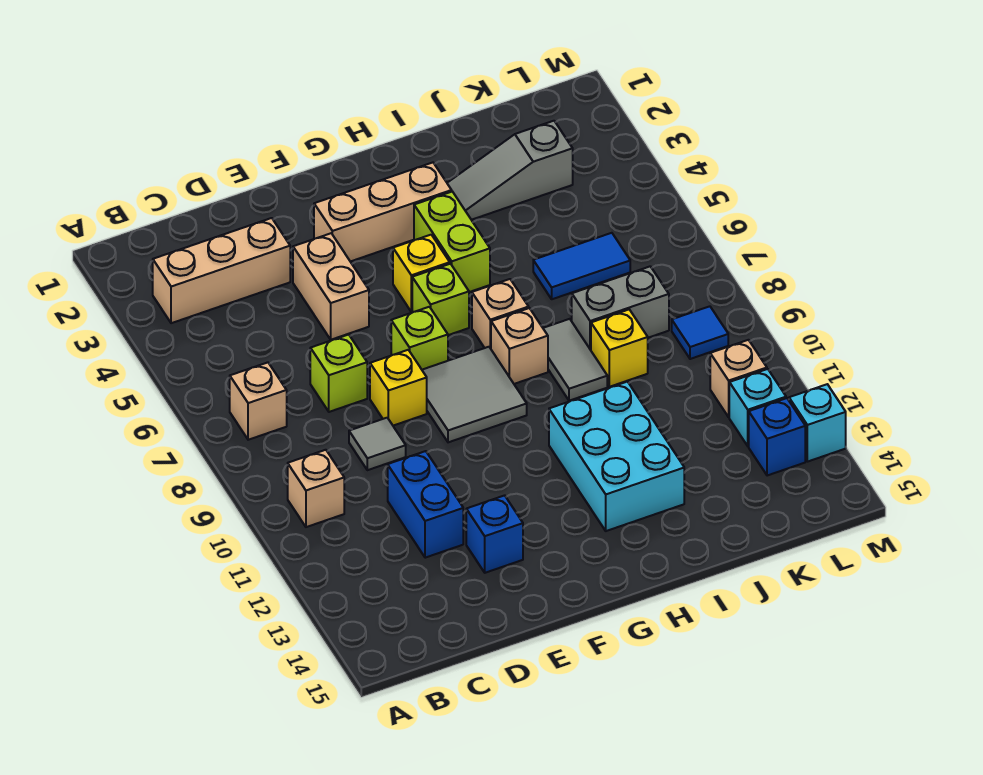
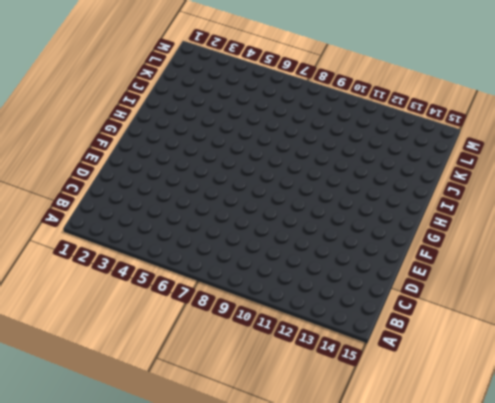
none -> tan 1x3 brick [153,218,290,323]
none -> tan 1x1 brick [230,362,287,440]
none -> tan 1x1 brick [288,450,344,527]

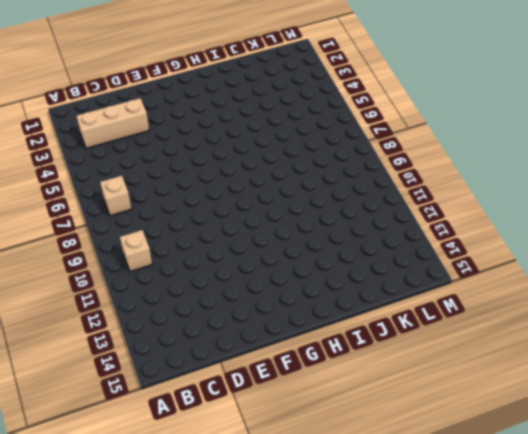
none -> lime 1x1 brick [310,335,367,412]
none -> grey 1x1 tile [349,418,406,470]
none -> blue 1x2 brick [388,451,463,558]

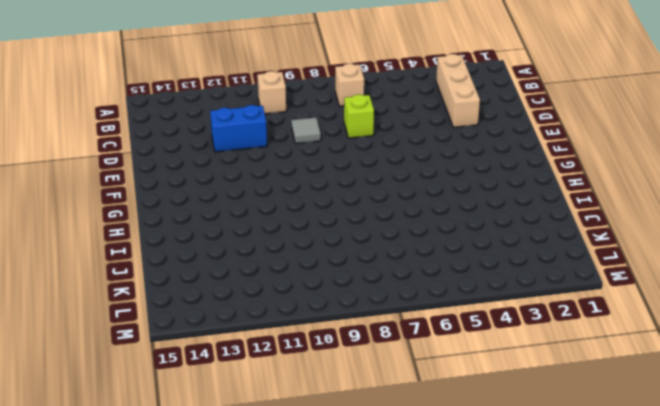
none -> tan 1x2 brick [293,233,369,340]
none -> yellow 1x1 brick [370,350,427,426]
none -> blue 1x1 brick [466,495,523,573]

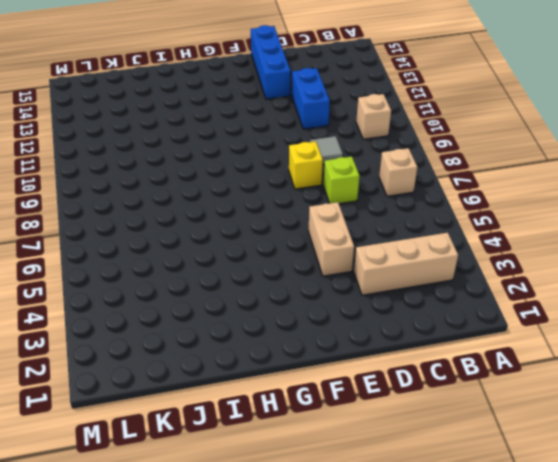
blue 1x3 brick [251,25,291,99] -> blue 1x1 brick [466,495,523,573]
none -> tan 1x3 brick [314,163,452,262]
none -> lime 1x1 brick [391,307,448,370]
none -> grey 2x2 tile [422,347,527,442]

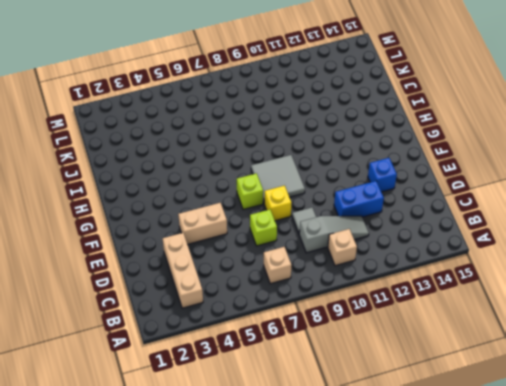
grey 1x3 slope [299,216,369,253] -> grey 1x3 slope turned to [447,121,573,220]
none -> tan 1x3 brick [314,163,452,262]
none -> yellow 1x1 brick [393,235,450,312]
none -> lime 1x1 brick [412,264,469,335]

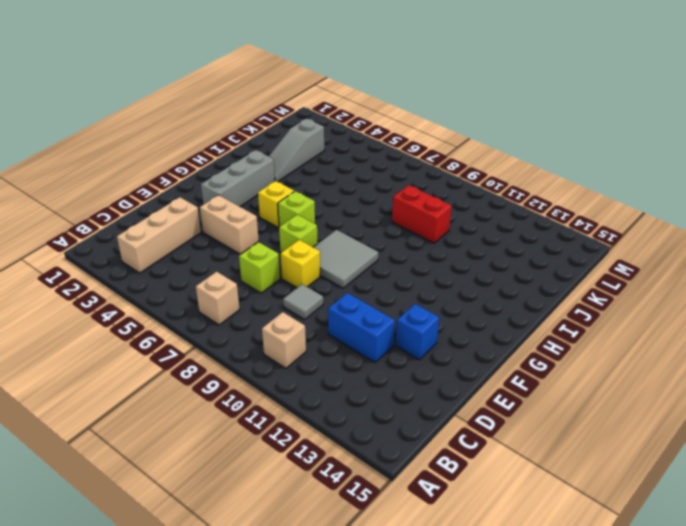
grey 1x3 brick [201,150,275,207] -> tan 1x3 brick [314,163,452,262]
red 1x2 brick [392,185,452,243] -> yellow 1x1 brick [591,310,648,387]
none -> lime 1x2 brick [414,192,490,292]
none -> tan 1x1 brick [472,279,529,349]
none -> tan 1x1 brick [491,308,548,384]

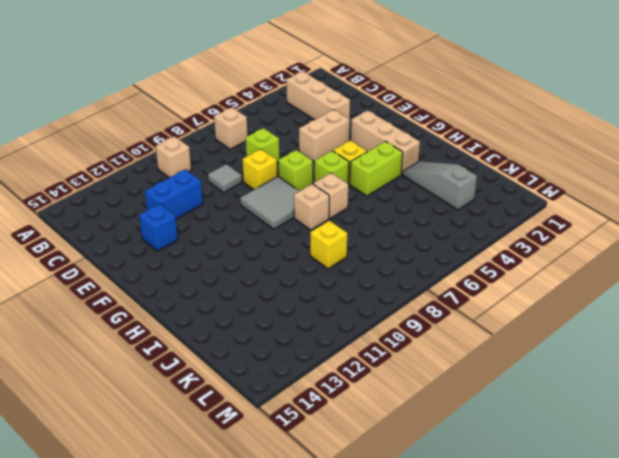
none -> cyan 2x3 brick [549,382,684,531]
none -> grey 1x2 tile [543,319,607,401]
none -> blue 1x2 tile [533,233,630,299]

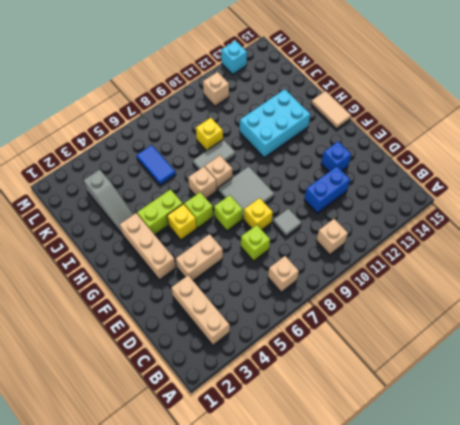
tan 1x2 tile [311,91,351,129] -> none
none -> grey 1x2 brick [572,266,669,350]
none -> blue 1x1 tile [672,306,728,359]
none -> cyan 1x1 brick [729,369,786,446]

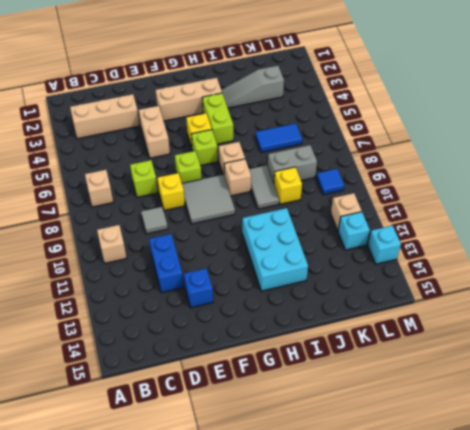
none -> blue 1x1 brick [749,398,805,476]

